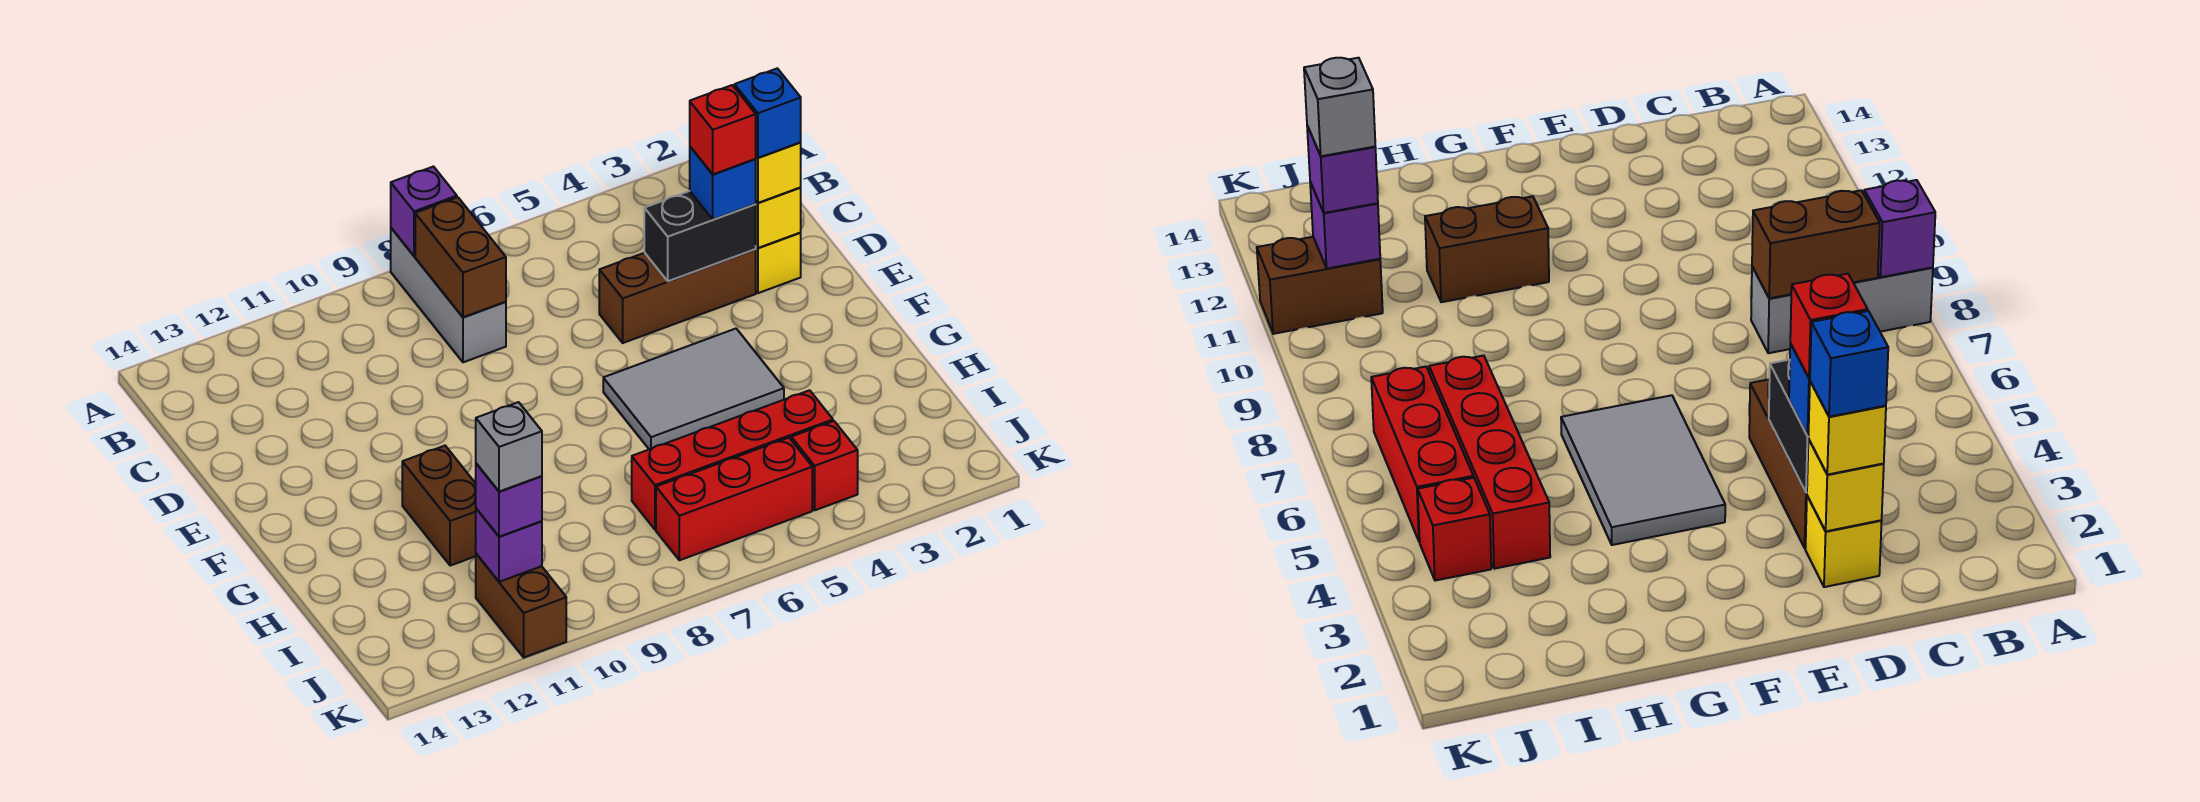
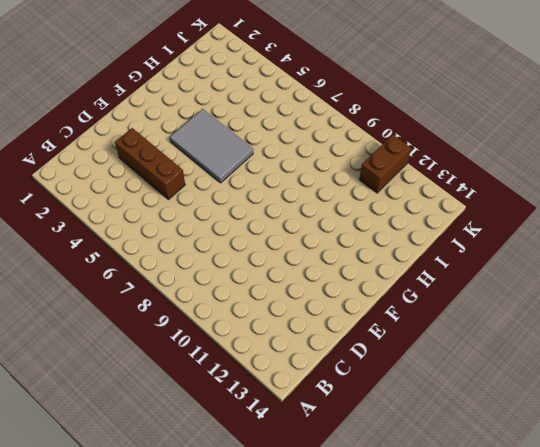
none -> grey 1x3 brick [391,228,506,362]
none -> yellow 1x1 brick [755,232,801,293]
none -> brown 1x2 brick [402,446,476,566]

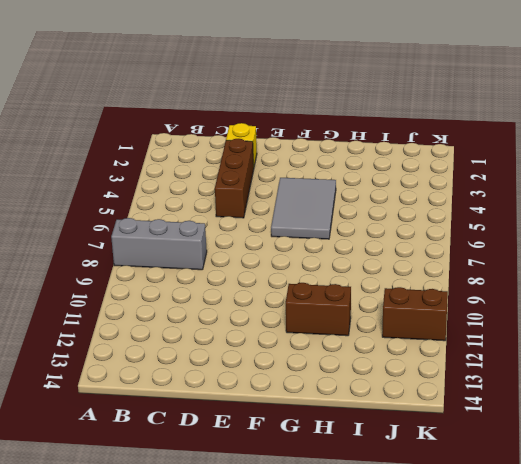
none -> red 1x4 brick [632,390,833,530]
none -> red 1x1 brick [791,421,858,510]
none -> red 1x3 brick [656,438,812,560]

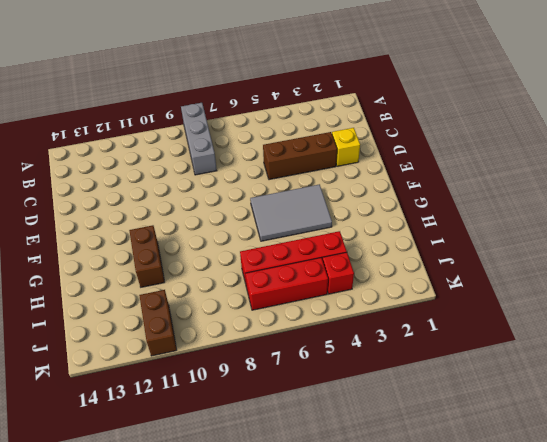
none -> purple 1x1 brick [391,167,457,256]
none -> brown 1x2 brick [415,197,506,317]
none -> yellow 1x1 brick [756,187,801,248]

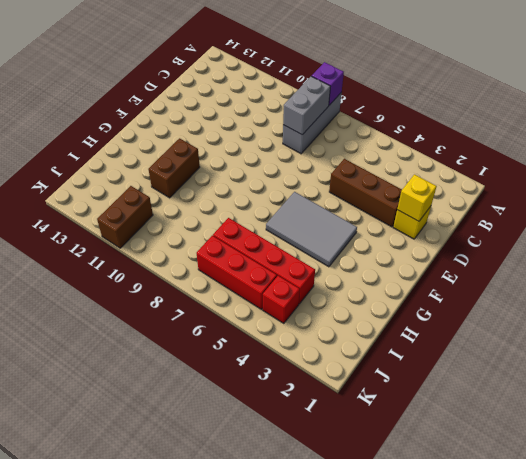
grey 1x2 brick [283,76,331,135] -> brown 1x2 brick [415,197,506,317]
none -> black 1x2 brick [644,191,756,281]
none -> purple 1x1 brick [476,509,542,582]
none -> yellow 1x1 brick [756,143,801,203]

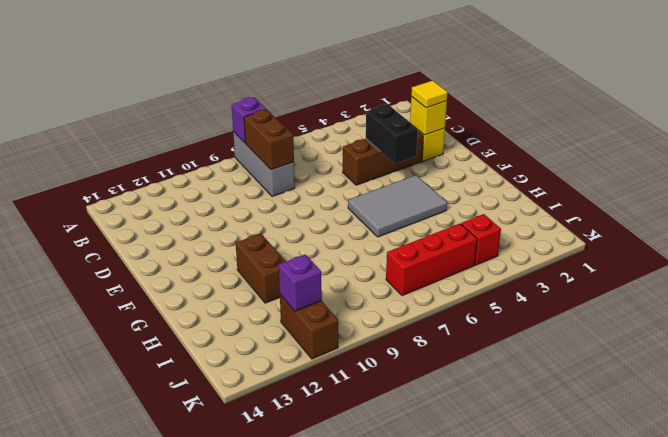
yellow 1x1 tile [411,81,448,108] -> yellow 1x1 brick [756,143,801,203]
black 1x2 brick [366,104,418,164] -> black 1x2 brick turned to [644,191,756,281]
none -> red 1x4 brick [632,390,833,530]
none -> blue 1x1 brick [690,147,756,219]
none -> purple 1x1 brick [476,463,542,537]

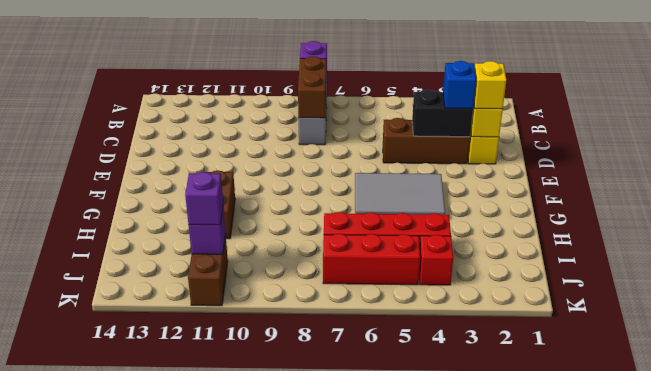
none -> blue 1x1 brick [735,68,801,158]
none -> red 1x1 brick [690,85,756,174]
none -> grey 1x1 brick [476,402,542,492]

